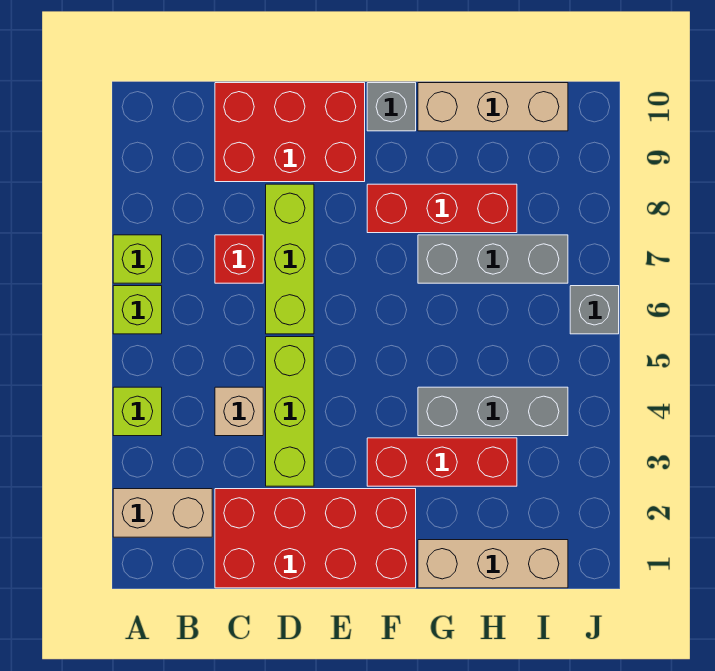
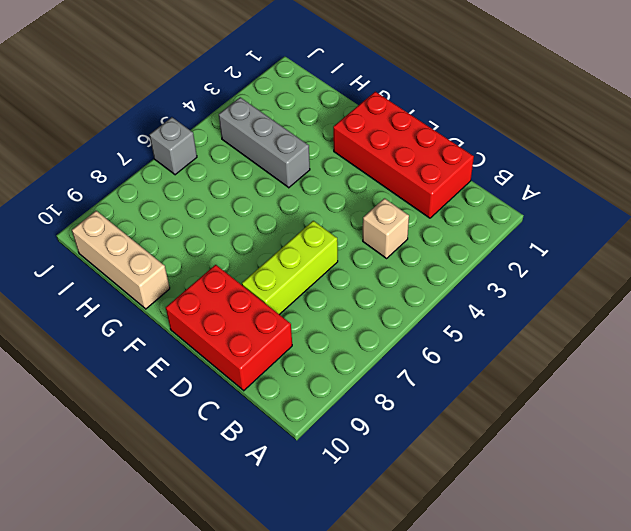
none -> tan 1x2 brick [113,489,212,537]
none -> lime 1x1 brick [113,387,162,436]
none -> lime 1x1 brick [113,286,162,334]

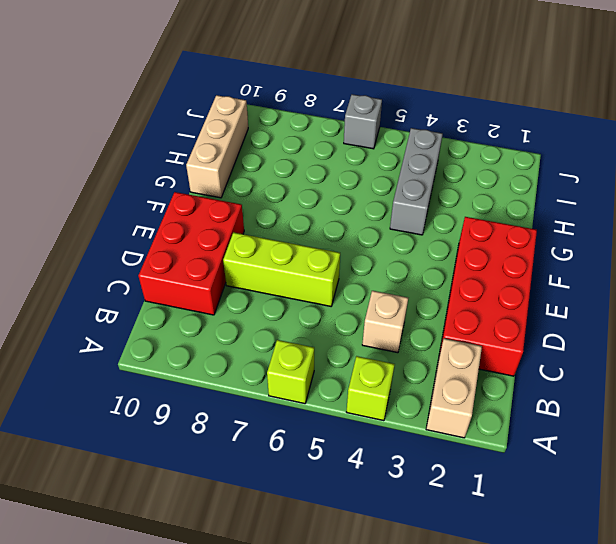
none -> lime 1x1 brick [113,235,162,283]
none -> red 1x1 brick [215,235,263,283]
none -> lime 1x3 brick [266,337,314,486]

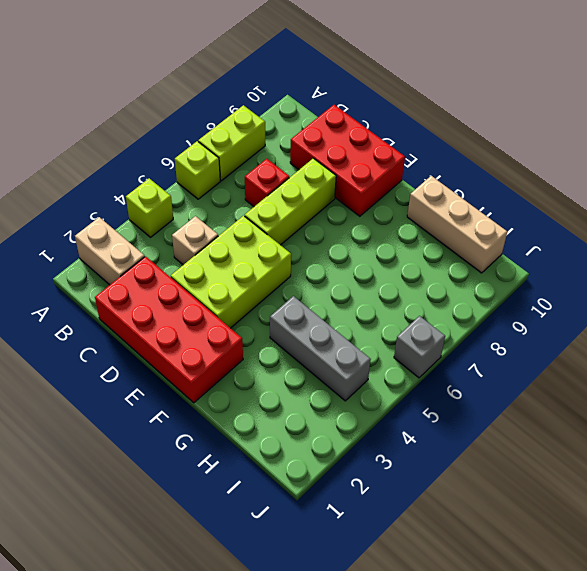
lime 1x2 brick [198,105,265,181] -> lime 1x1 brick [113,235,162,283]
lime 2x3 brick [171,216,291,328] -> lime 1x3 brick [266,337,314,486]
none -> red 1x3 brick [367,438,517,486]
none -> red 1x3 brick [367,184,517,233]
none -> grey 1x1 brick [367,83,416,131]

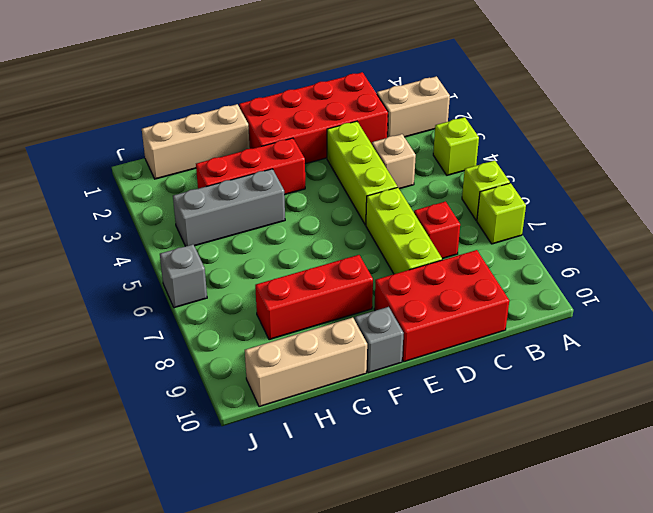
none -> grey 1x3 brick [418,235,568,283]

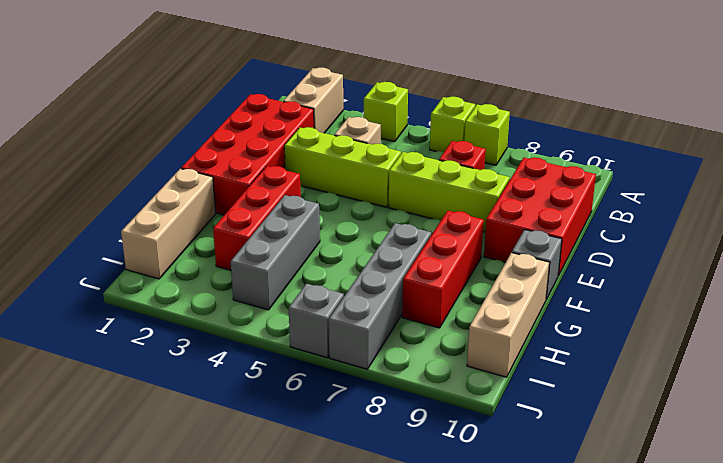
grey 1x4 brick [329,223,431,369] -> grey 1x3 brick [418,235,568,283]

